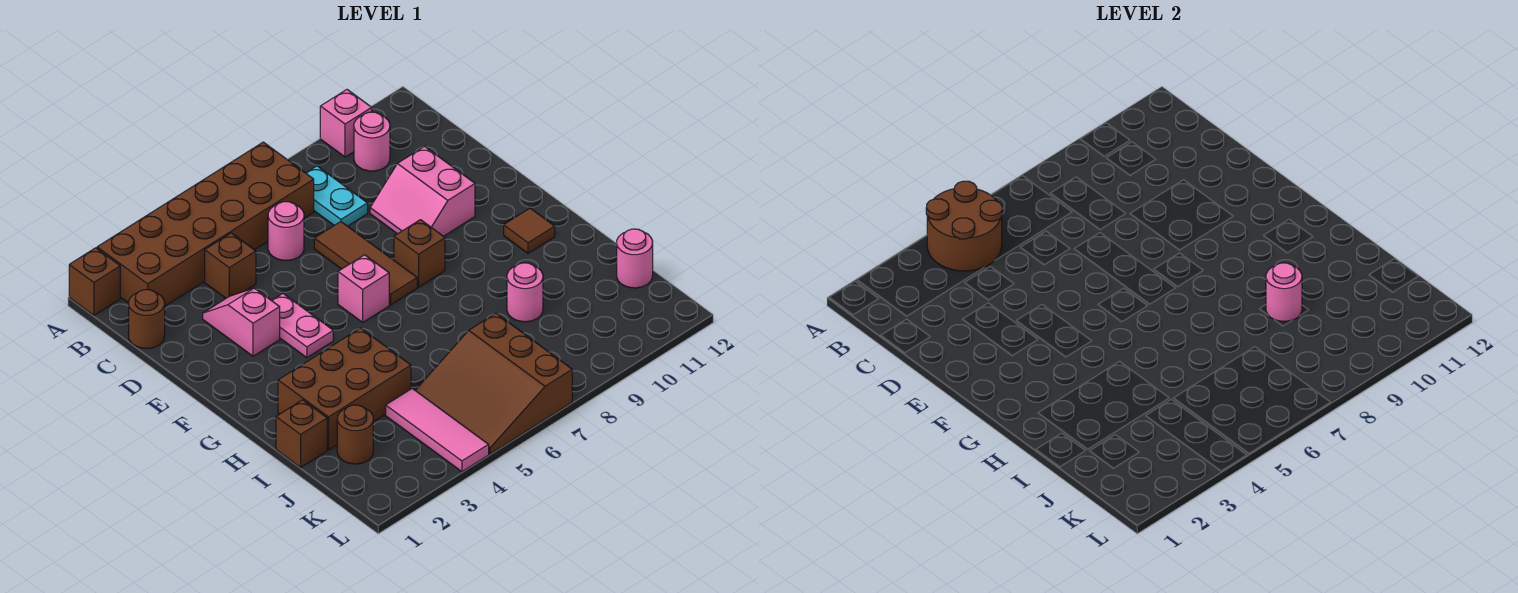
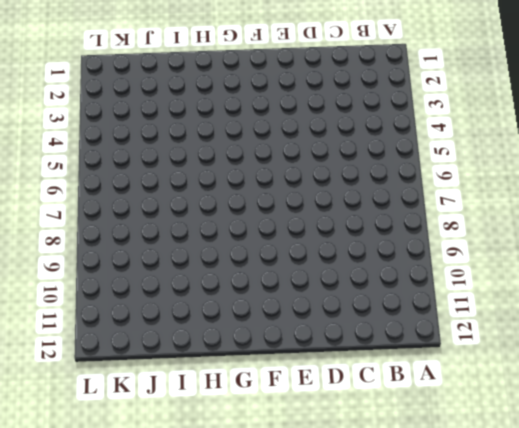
none -> brown 1x1 brick [69,248,120,315]
none -> brown 2x6 brick [97,142,314,306]
none -> pink 1x1 brick [320,90,372,157]

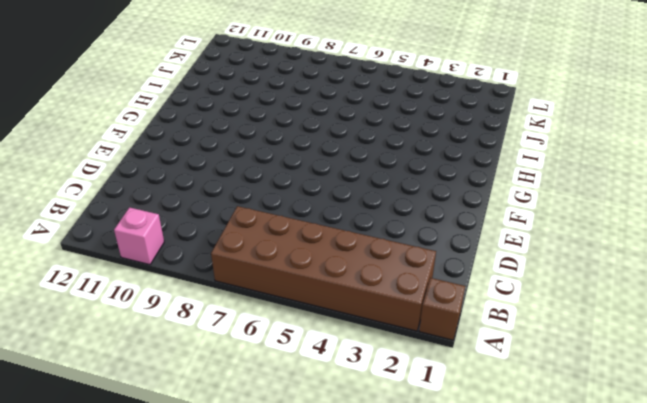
none -> cyan 1x2 plate [306,166,368,226]
none -> pink 1x1 round brick [354,112,390,171]
none -> brown 1x1 round brick [129,290,165,348]

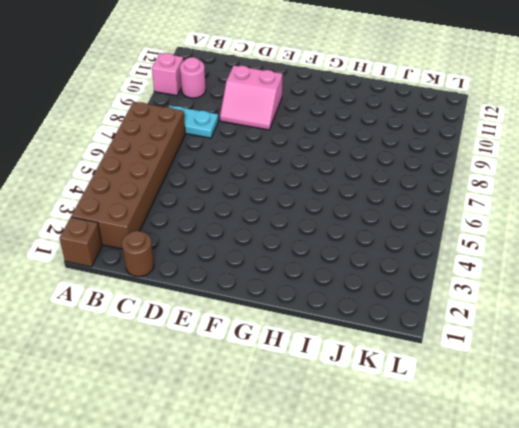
none -> brown 1x1 brick [205,233,256,298]
none -> pink 1x1 round brick [268,202,304,260]
none -> pink 1x2 slope [203,288,280,356]

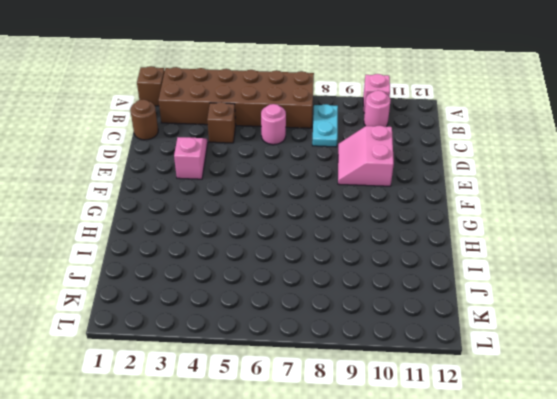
none -> brown 1x3 tile [314,222,417,305]
none -> pink 1x2 plate [271,294,333,358]
none -> pink 1x1 brick [338,255,389,322]

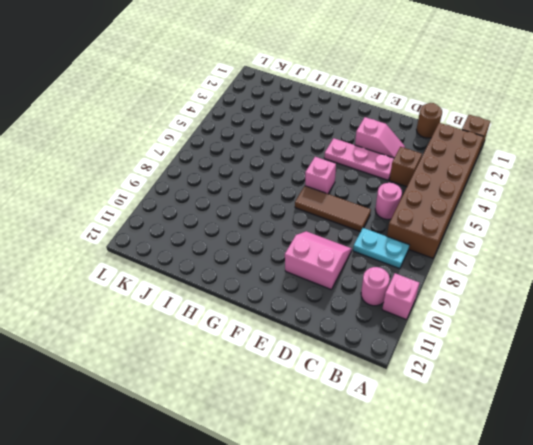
pink 1x3 plate [324,138,394,180] -> pink 1x2 plate [271,294,333,358]
none -> brown 1x1 brick [394,220,445,287]
none -> brown 1x1 tile [504,208,555,253]
none -> brown 2x3 brick [278,328,411,450]

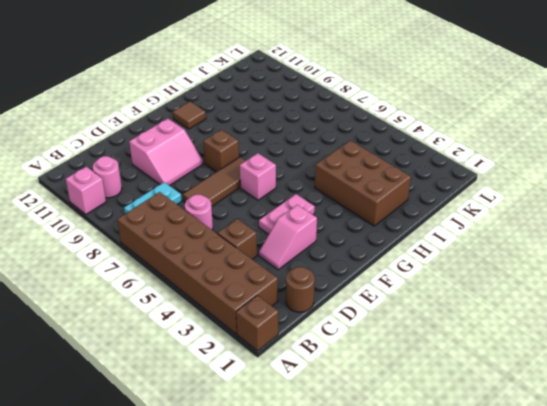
none -> brown 1x1 brick [276,400,327,467]
none -> pink 1x1 round brick [507,263,543,322]
none -> brown 1x1 round brick [337,405,373,464]

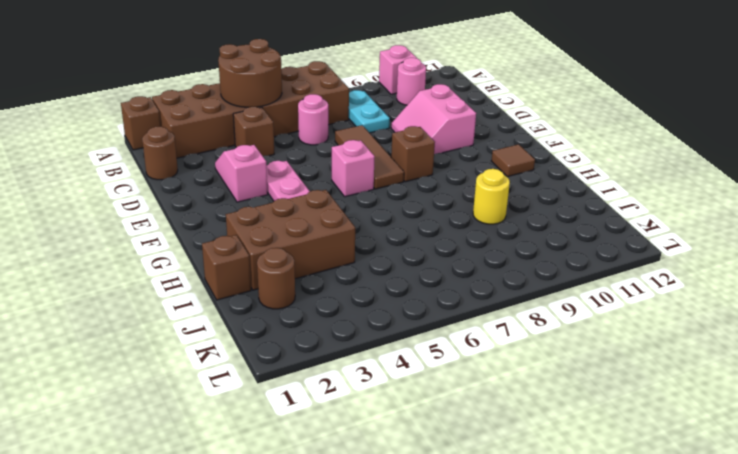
yellow 1x1 round brick [473,169,510,224] -> pink 1x1 round brick [507,263,543,322]
none -> pink 1x3 tile [386,388,489,472]
none -> brown 3x3 slope [415,313,572,454]
none -> pink 1x1 round brick [617,229,653,288]

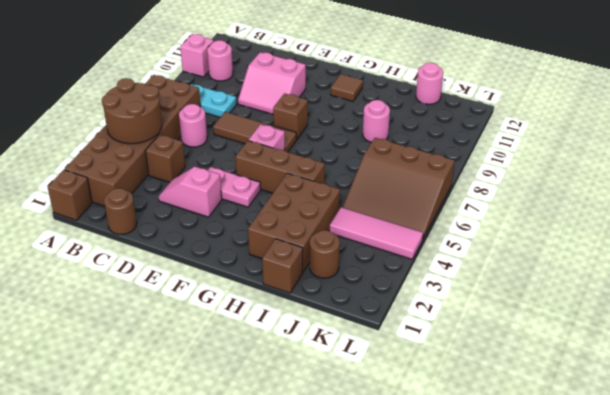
brown 1x3 brick [235,141,325,193] -> none
none -> pink 1x1 round brick [1266,263,1302,321]

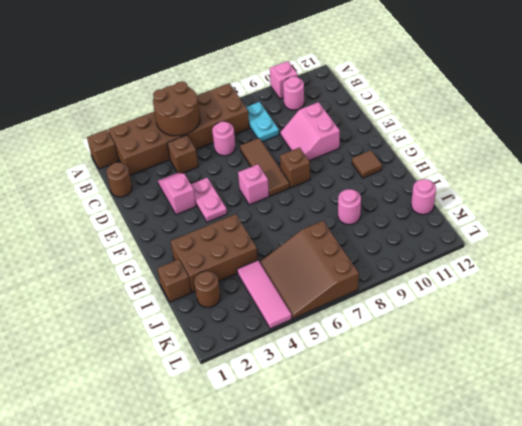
none -> pink 1x1 round brick [1266,263,1302,321]

